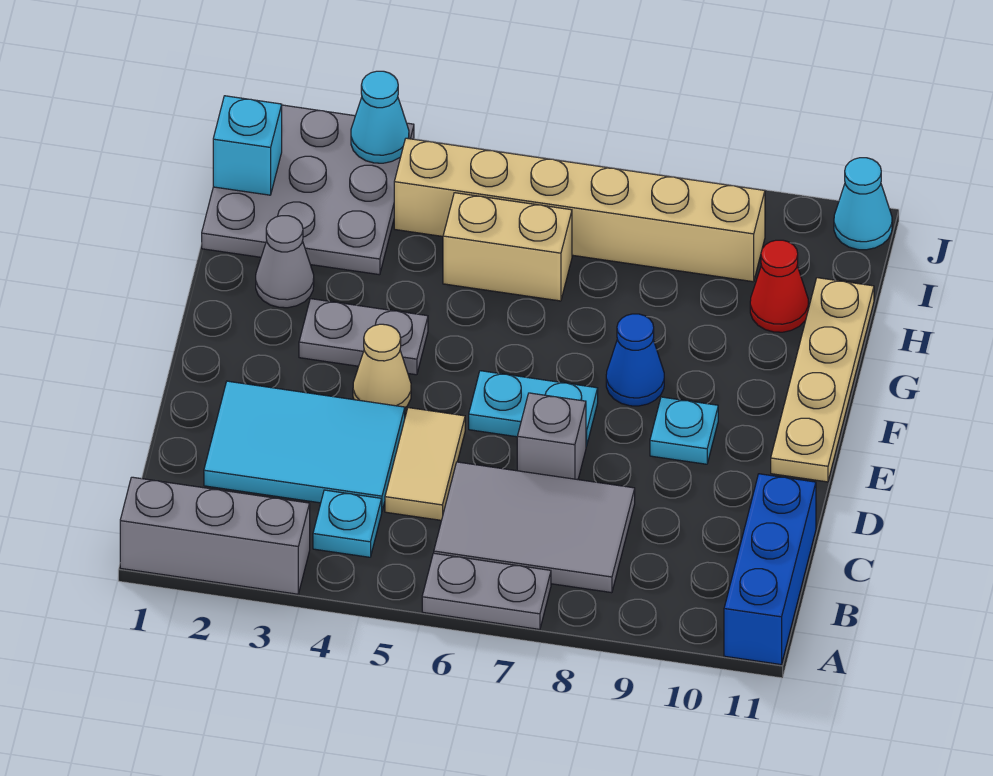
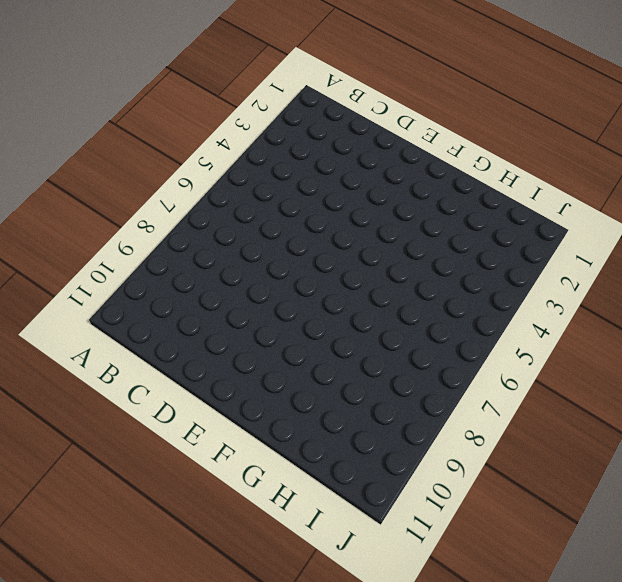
none -> grey 1x3 brick [120,477,310,594]
none -> grey 1x2 plate [422,553,551,629]
none -> blue 1x3 brick [724,474,816,665]

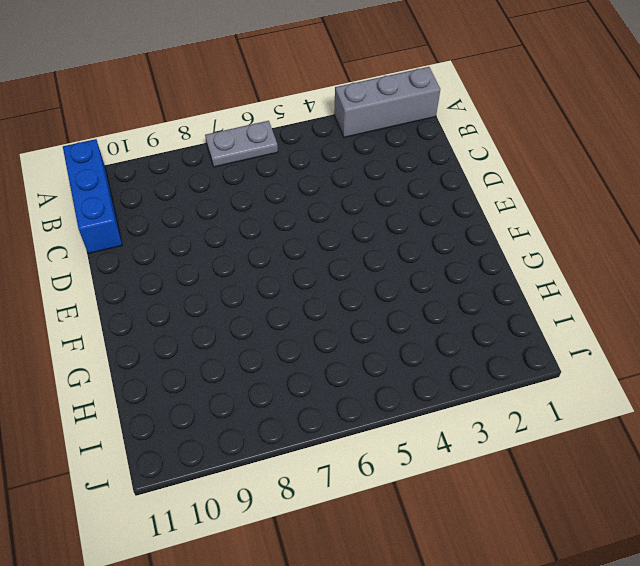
none -> cyan 1x1 plate [313,490,382,557]
none -> grey 2x3 tile [434,462,635,593]
none -> cyan 2x3 tile [204,381,405,510]

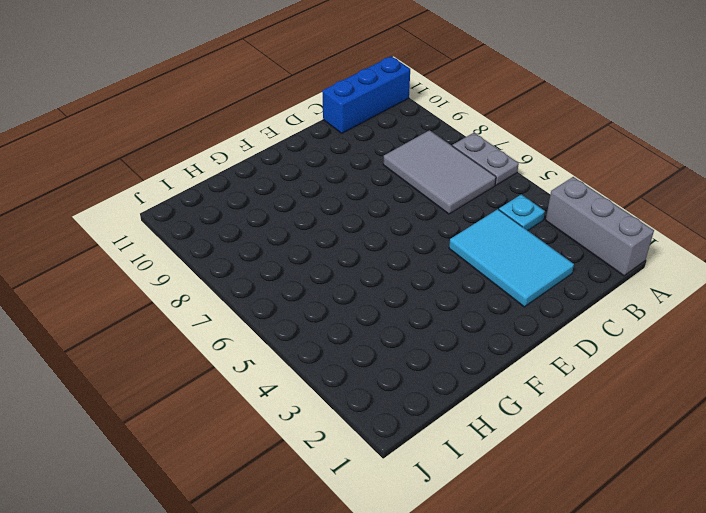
none -> tan 1x2 tile [385,408,465,520]
none -> grey 1x1 brick [517,393,586,480]
none -> tan 1x1 cone [353,324,411,407]

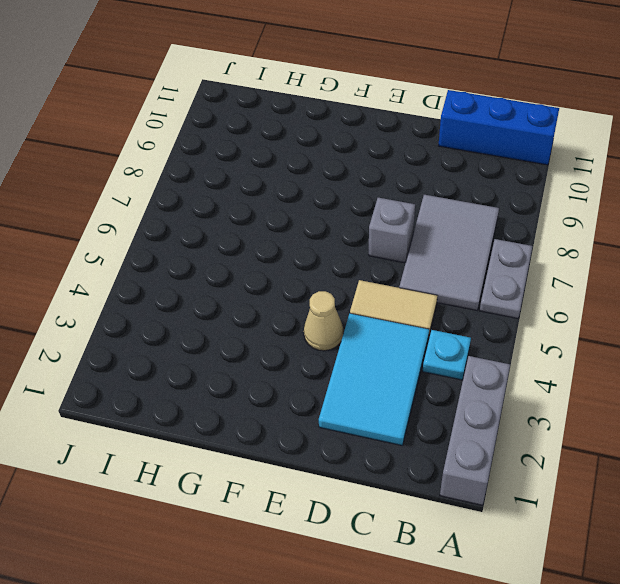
none -> cyan 1x2 plate [469,371,598,447]
none -> cyan 1x1 plate [650,397,718,464]
none -> tan 1x4 plate [771,278,874,482]

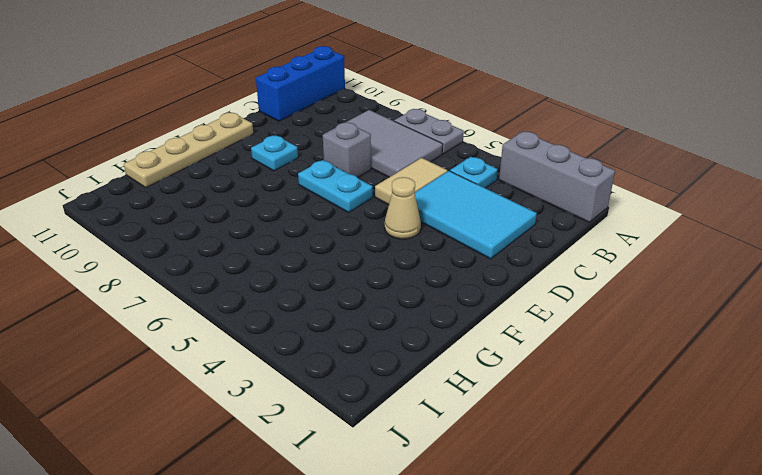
none -> grey 1x2 plate [299,299,428,375]
none -> blue 1x1 cone [606,314,664,406]
none -> grey 1x1 cone [256,216,314,308]

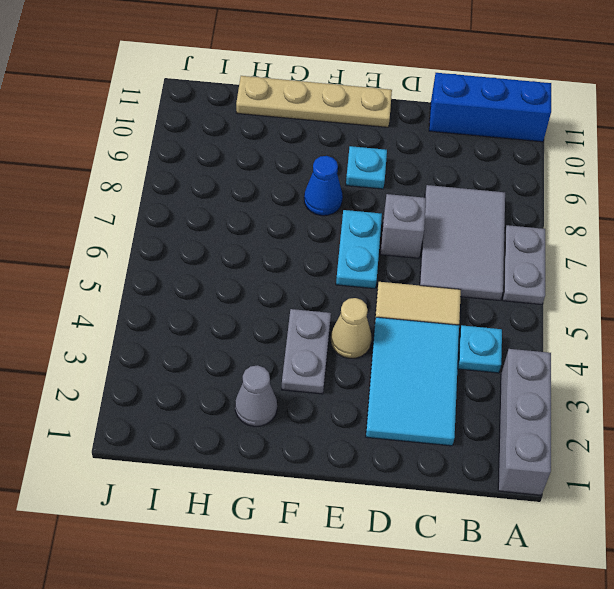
none -> grey 3x3 plate [202,105,414,275]
none -> tan 1x2 brick [443,193,572,301]
none -> red 1x1 cone [750,240,808,332]

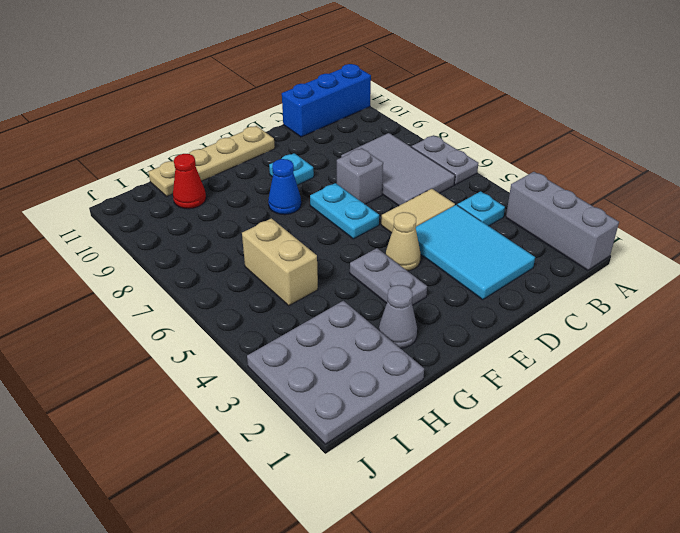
none -> tan 1x6 brick [394,138,765,282]
none -> cyan 1x1 cone [834,158,892,250]
none -> cyan 1x1 brick [213,96,282,195]

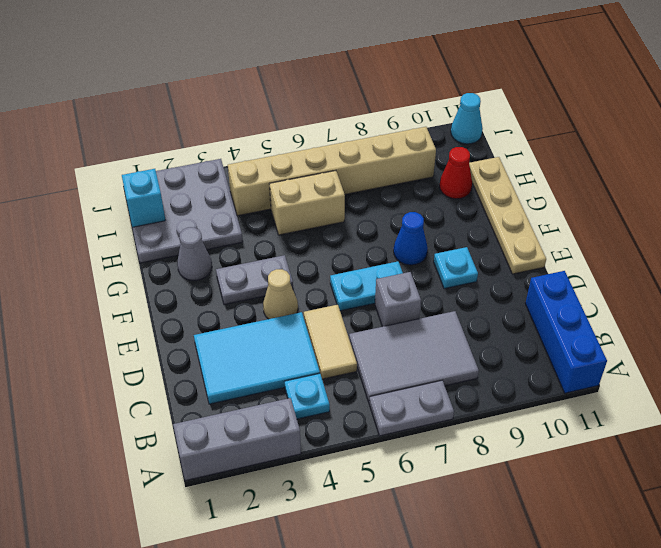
none -> cyan 1x1 cone [351,71,409,163]

